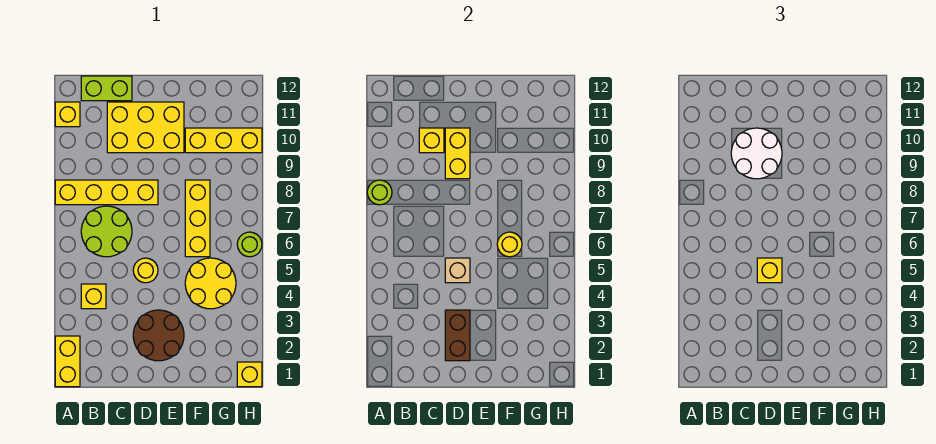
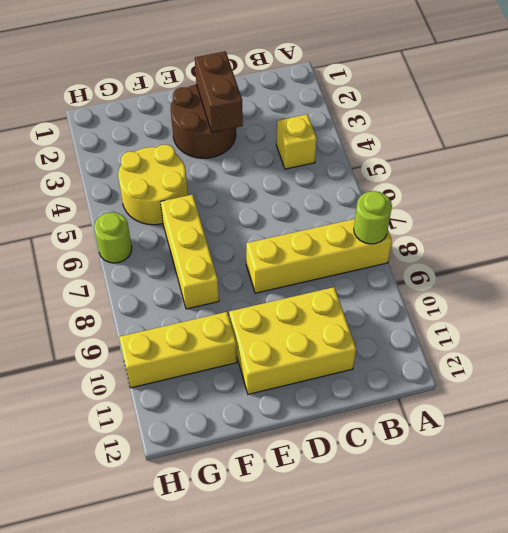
none -> yellow 1x2 brick [55,336,80,387]
none -> yellow 1x1 brick [55,102,80,127]
none -> lime 2x2 round brick [81,206,132,257]

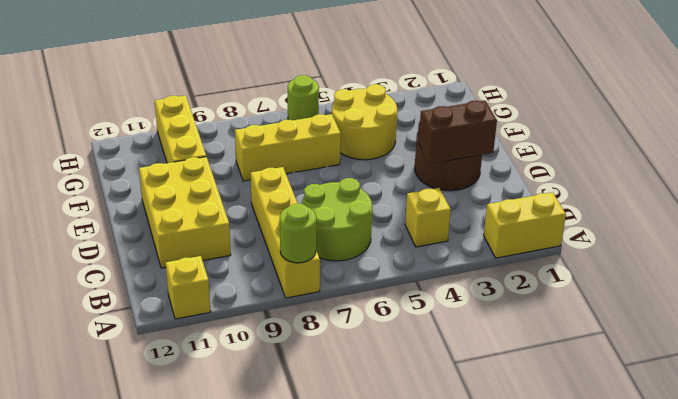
none -> lime 1x2 brick [81,76,132,101]
none -> yellow 1x1 round brick [133,258,158,283]
none -> yellow 1x1 brick [237,362,262,387]

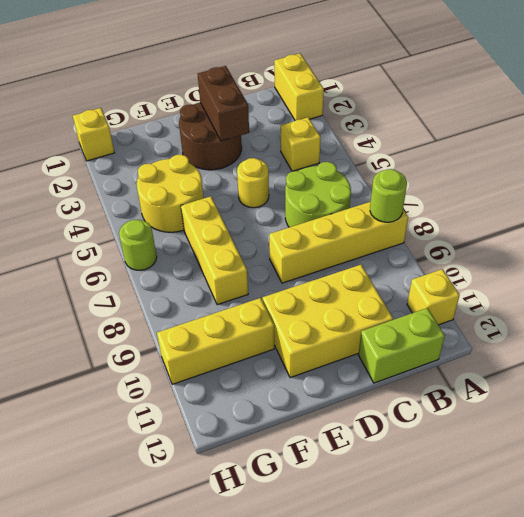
none -> yellow 1x1 brick [419,128,444,153]
none -> tan 1x1 brick [445,258,470,283]
none -> yellow 1x2 brick [445,128,470,179]

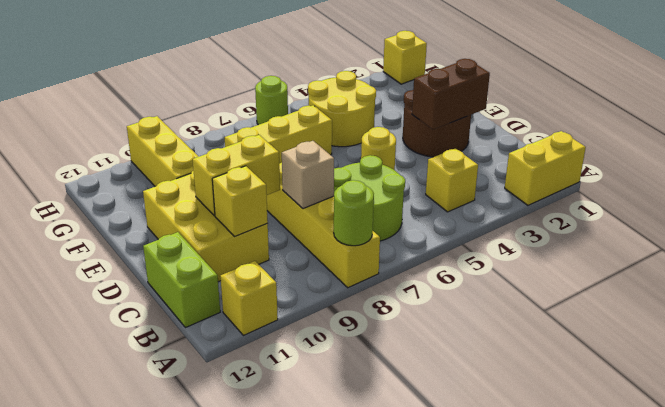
tan 1x1 brick [282,141,334,209] -> tan 1x1 brick moved to [445,258,470,283]
none -> yellow 1x1 round brick [497,232,522,257]
none -> white 2x2 round brick [731,128,782,179]
none -> yellow 1x1 brick [757,258,782,283]

